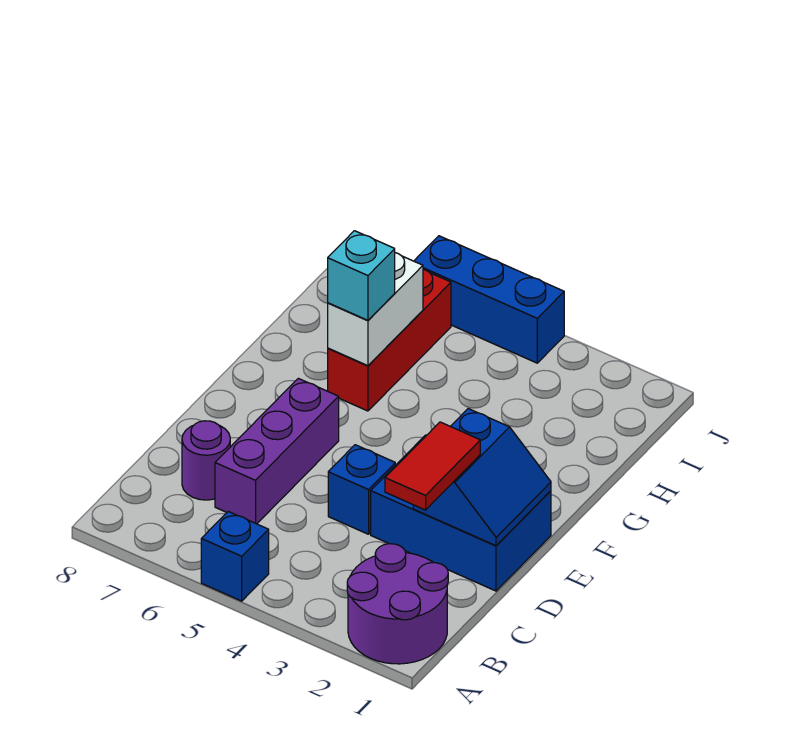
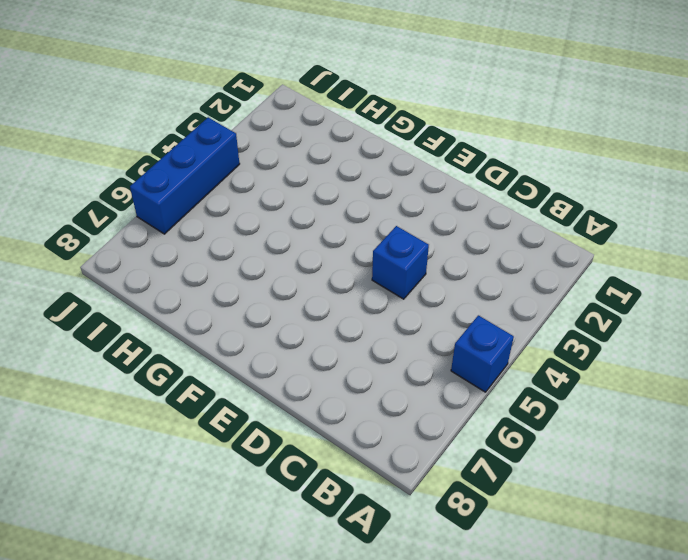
none -> purple 2x2 round brick [347,544,448,664]
none -> purple 1x3 brick [215,378,339,524]
none -> purple 1x1 round brick [182,421,230,500]

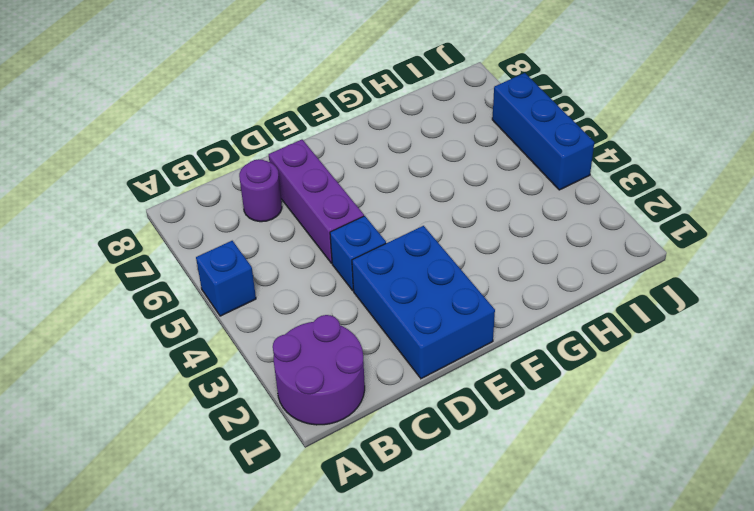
purple 1x3 brick [269,140,364,263] -> purple 1x3 brick turned to [215,378,339,524]
none -> red 1x3 brick [328,269,451,411]
none -> blue 2x2 slope [413,409,551,546]
none -> white 1x2 brick [328,253,423,366]

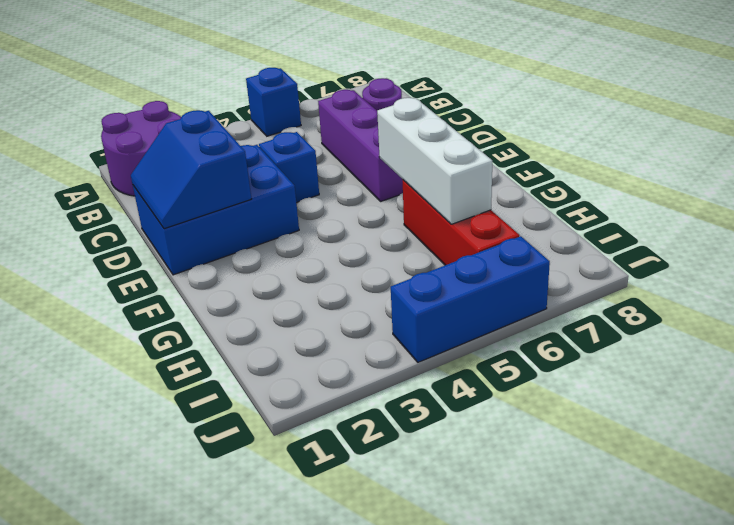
white 1x3 brick [377,98,492,224] -> white 1x2 brick [328,253,423,366]
none -> red 1x2 tile [385,422,480,510]
none -> cyan 1x1 brick [328,231,395,320]

